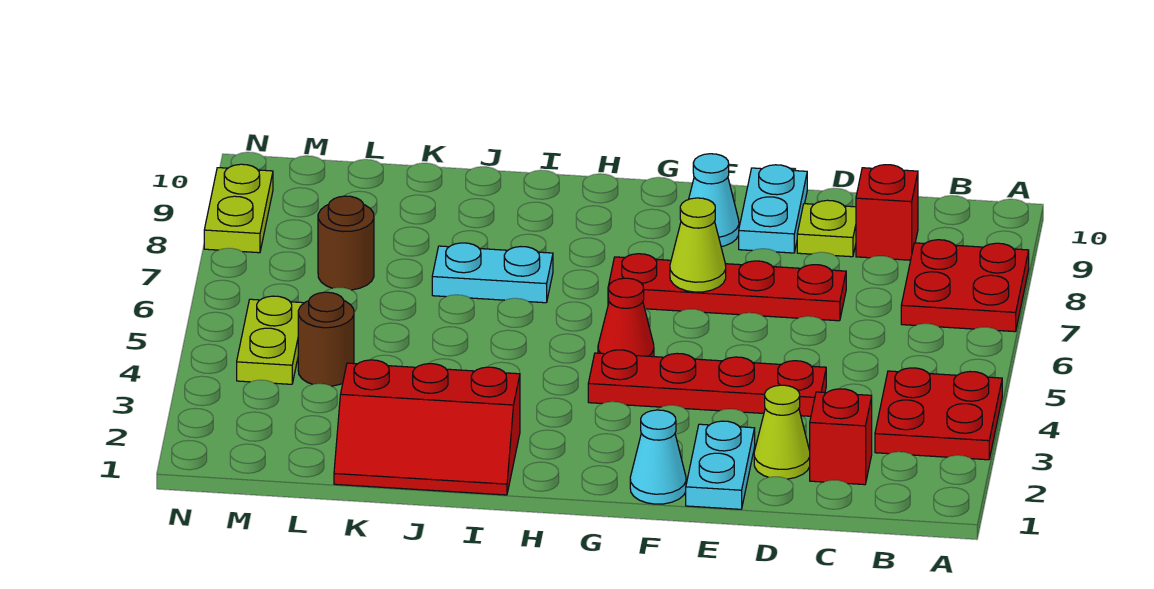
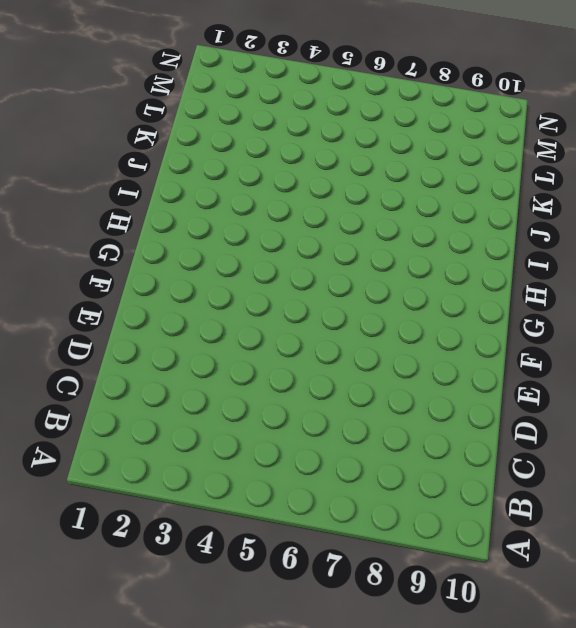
none -> red 2x2 plate [875,368,1002,460]
none -> red 2x2 plate [901,240,1029,332]
none -> red 1x1 brick [810,389,872,485]

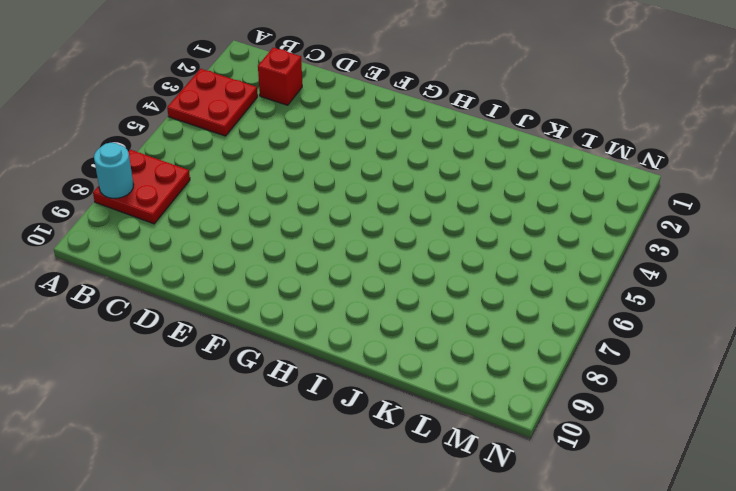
cyan 1x1 round brick [94,143,134,198] -> none
none -> red 1x1 brick [856,165,918,260]
none -> lime 1x1 cone [754,385,810,479]
none -> red 1x4 plate [588,350,826,416]

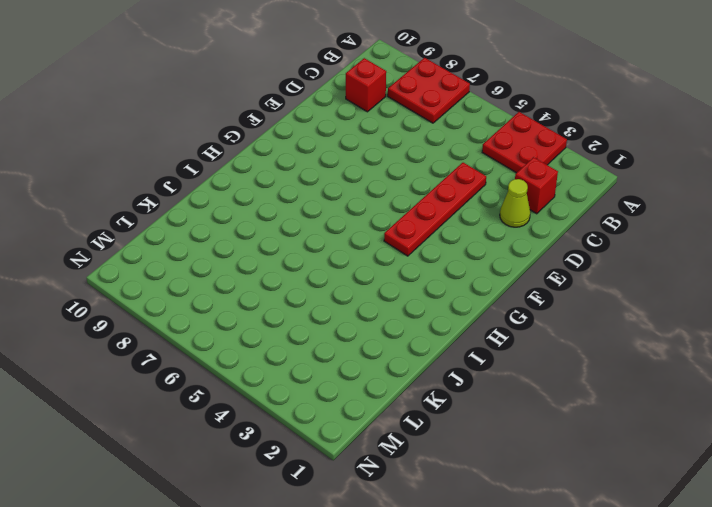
none -> red 1x4 plate [608,254,846,321]
none -> lime 1x1 plate [797,200,856,257]
none -> cyan 1x2 plate [686,421,755,509]

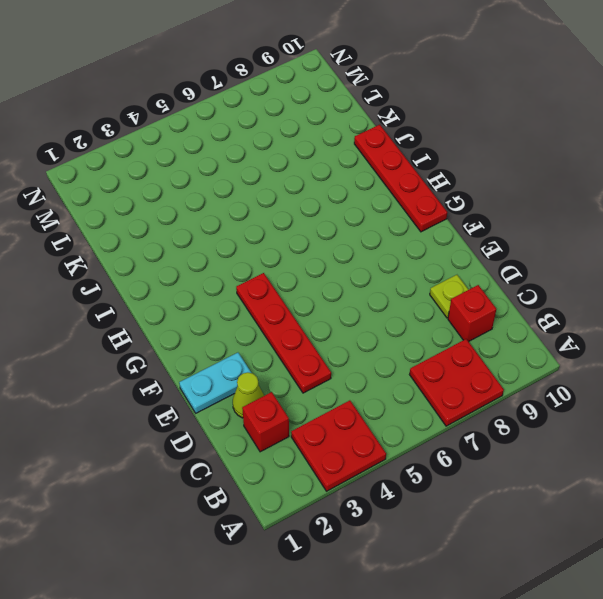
red 1x4 plate [354,125,447,232] -> red 1x4 plate moved to [608,254,846,321]
none -> cyan 1x2 plate [739,165,807,253]
none -> cyan 1x1 cone [630,410,686,504]
none -> cyan 1x1 cone [689,154,739,247]

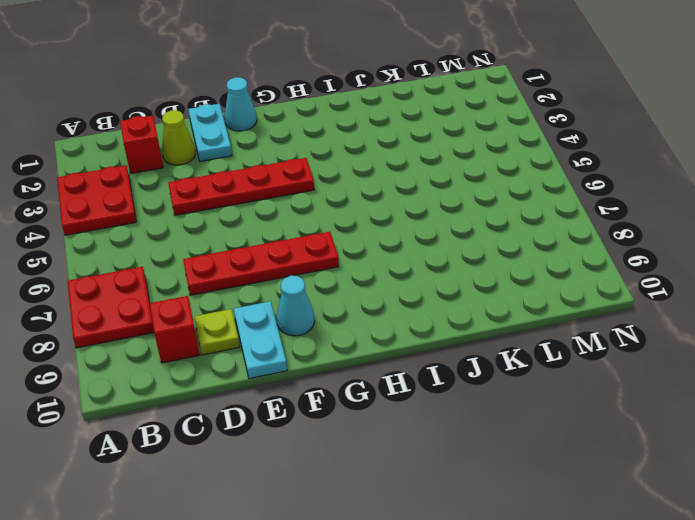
none -> red 1x1 cone [598,278,654,357]
none -> red 2x3 slope [334,360,520,495]
none -> cyan 1x2 plate [432,243,553,303]

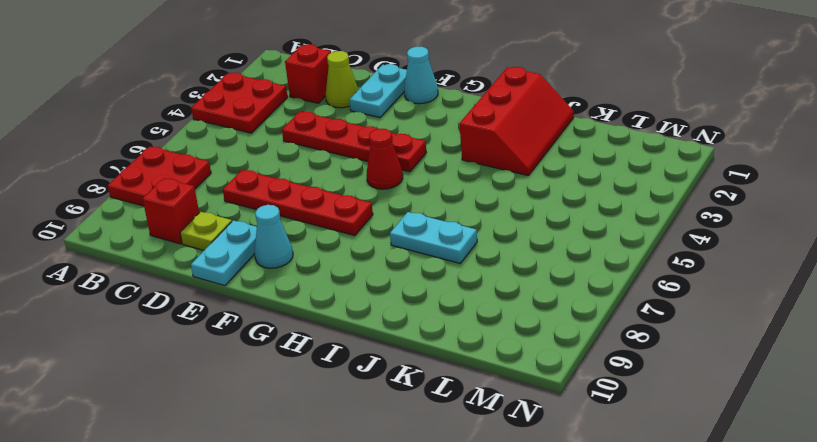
red 2x3 slope [459,67,574,176] -> red 2x3 slope turned to [334,360,520,495]
none -> brown 1x1 round brick [298,292,354,386]
none -> brown 1x1 round brick [318,196,374,290]
none -> lime 1x2 plate [237,296,304,384]

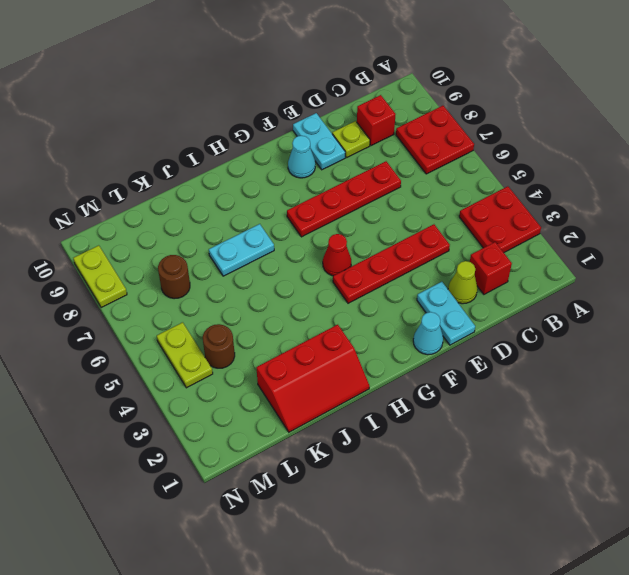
none -> lime 1x1 cone [670,198,726,292]

